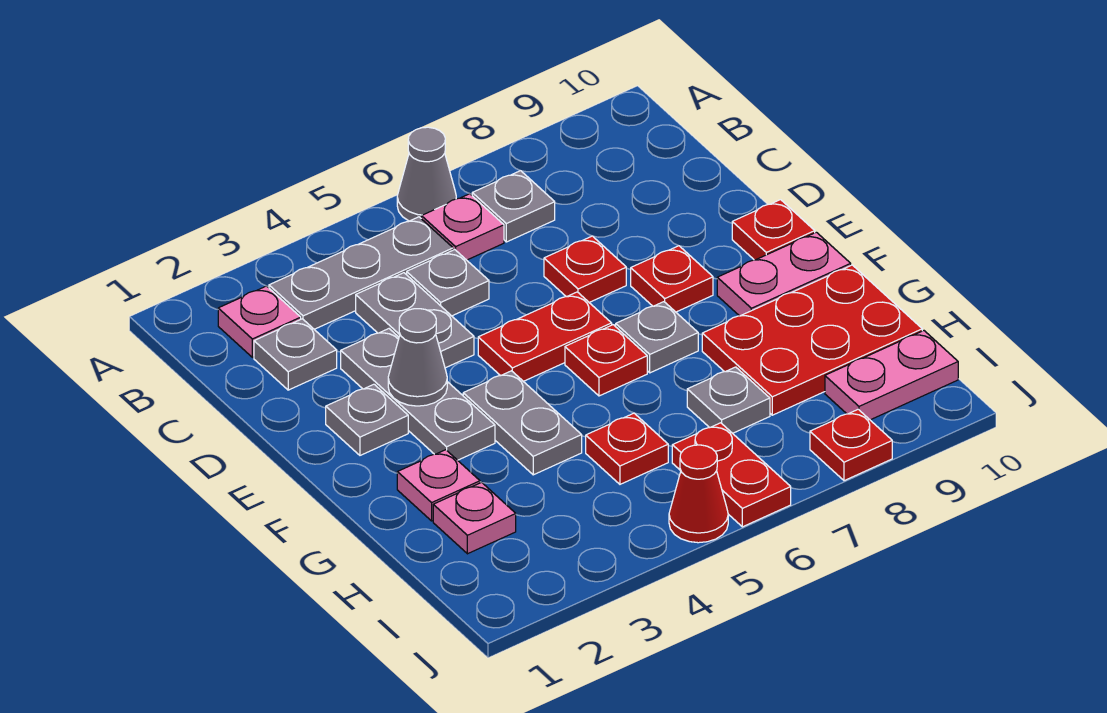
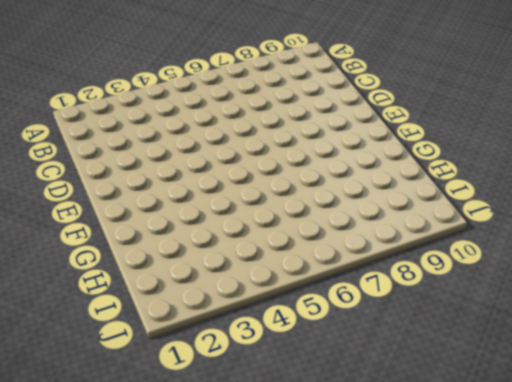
none -> grey 1x1 cone [397,127,456,221]
none -> pink 1x1 plate [218,286,301,357]
none -> grey 1x3 plate [269,217,453,329]

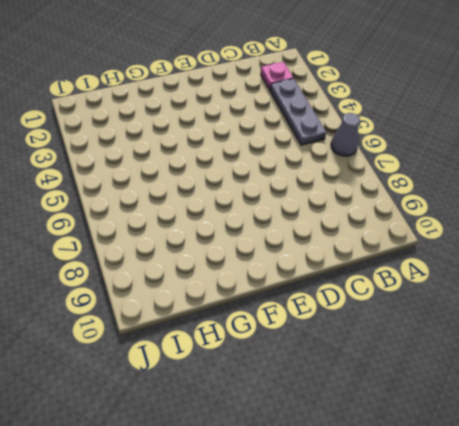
none -> pink 1x1 plate [421,194,504,260]
none -> grey 1x1 plate [472,171,555,242]
none -> grey 1x1 plate [254,319,337,390]

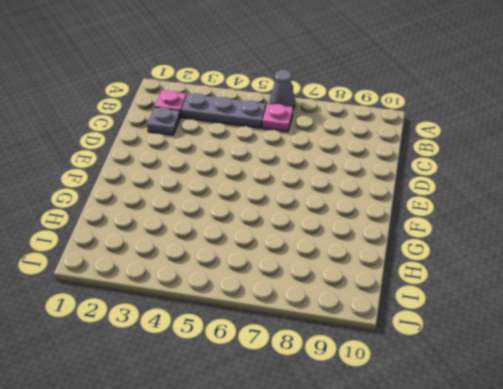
none -> grey 1x1 plate [472,171,555,242]
none -> grey 1x2 plate [356,273,474,368]
none -> grey 1x1 plate [407,250,489,316]

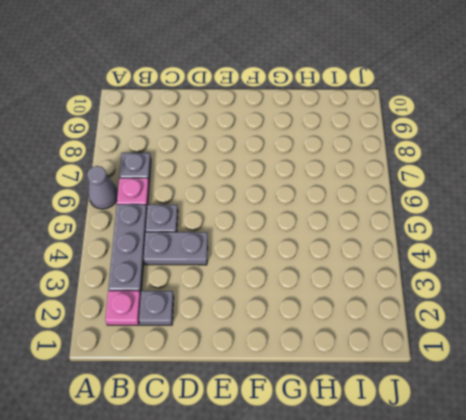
none -> grey 1x3 plate [341,329,495,460]
none -> red 1x1 plate [544,236,626,302]
none -> grey 1x1 plate [326,384,408,455]

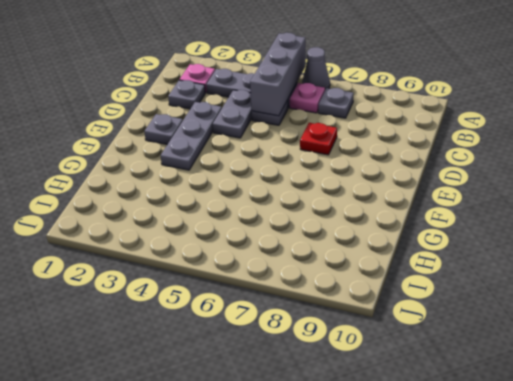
grey 1x3 brick [250,33,306,116] -> none
none -> red 1x2 plate [478,292,612,381]
none -> red 1x1 plate [631,246,713,312]
none -> red 1x1 plate [732,200,815,260]

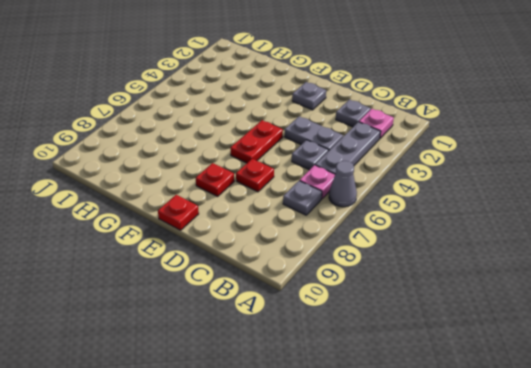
none -> grey 1x3 plate [341,329,495,460]
none -> grey 1x2 plate [463,371,582,475]
none -> red 1x1 plate [565,325,647,396]

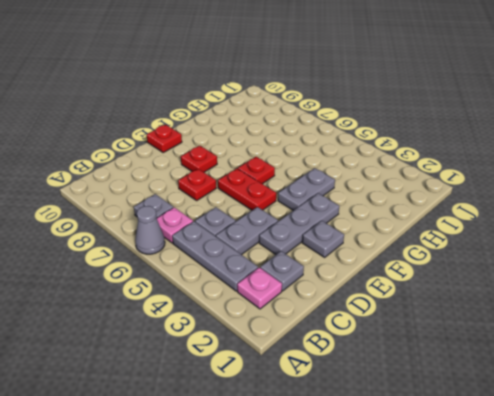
none -> grey 1x1 plate [616,302,698,373]
none -> pink 1x2 plate [717,232,851,316]
none -> pink 1x1 plate [397,450,480,521]

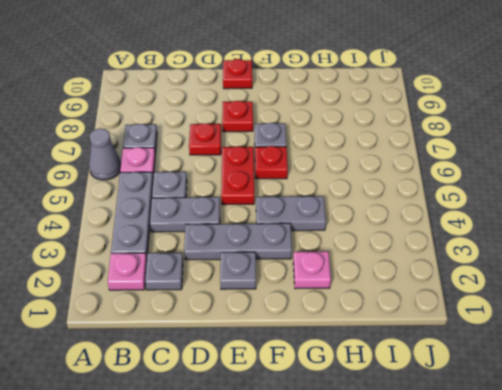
none -> pink 1x2 plate [717,232,851,316]
none -> red 2x3 plate [702,265,922,415]
none -> pink 1x1 plate [433,482,516,554]

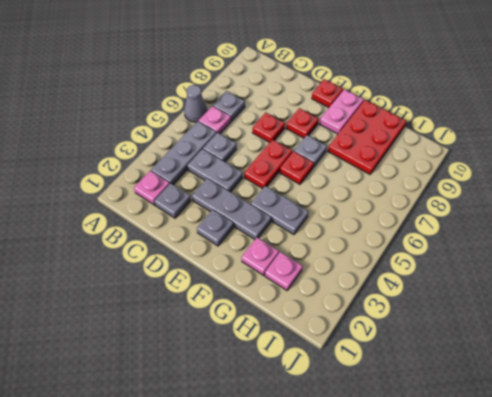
none -> red 1x1 plate [586,413,668,484]
none -> grey 1x1 plate [687,367,770,433]
none -> red 1x2 plate [672,423,791,527]

